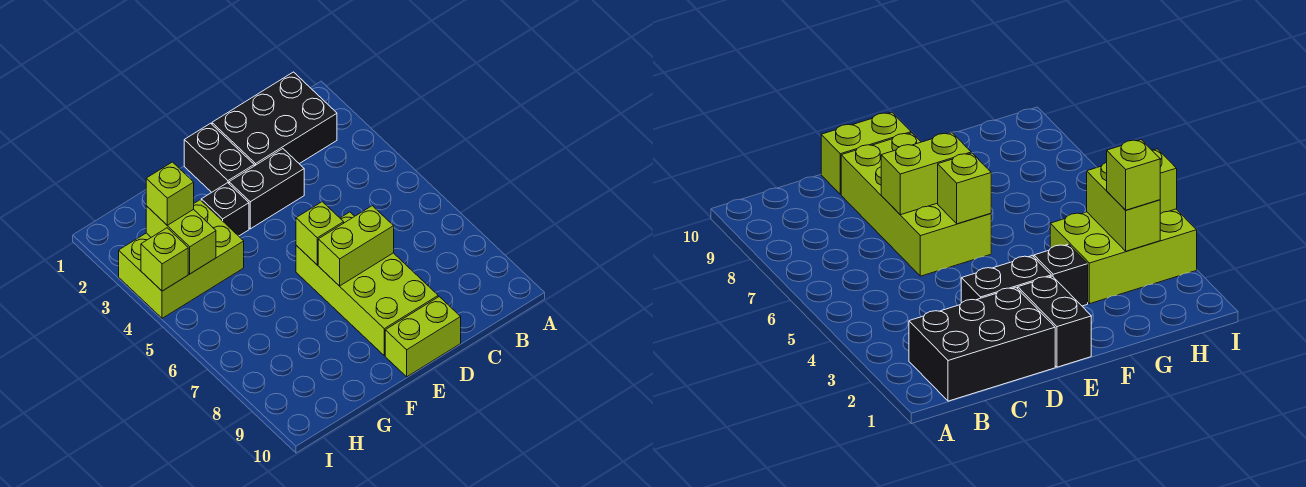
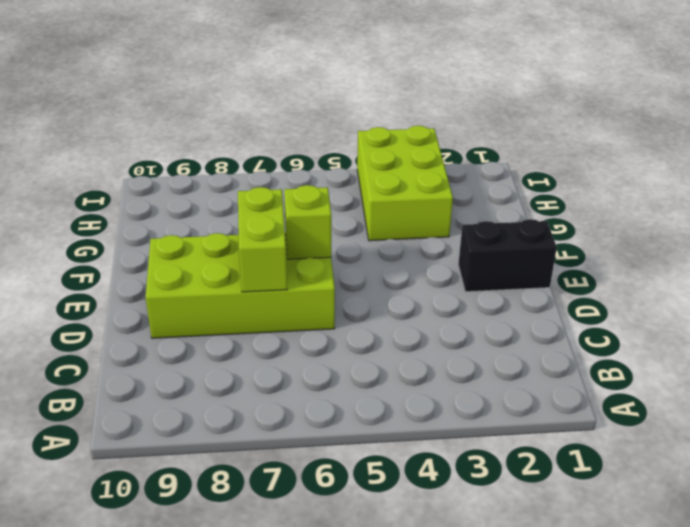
none -> black 2x3 brick [212,72,337,166]
none -> black 1x2 brick [229,149,304,229]
none -> lime 1x2 brick [385,297,461,377]

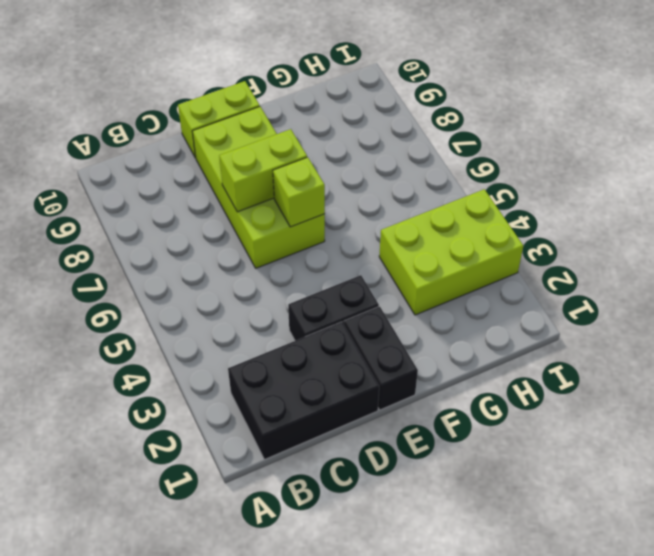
none -> black 1x1 brick [201,183,249,236]
none -> lime 1x2 brick [146,206,216,274]
none -> lime 1x1 brick [141,228,188,291]

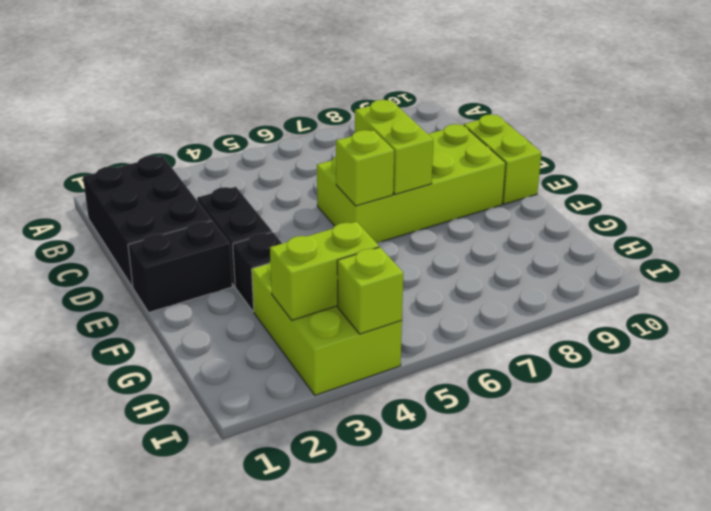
none -> lime 1x1 brick [146,162,194,225]

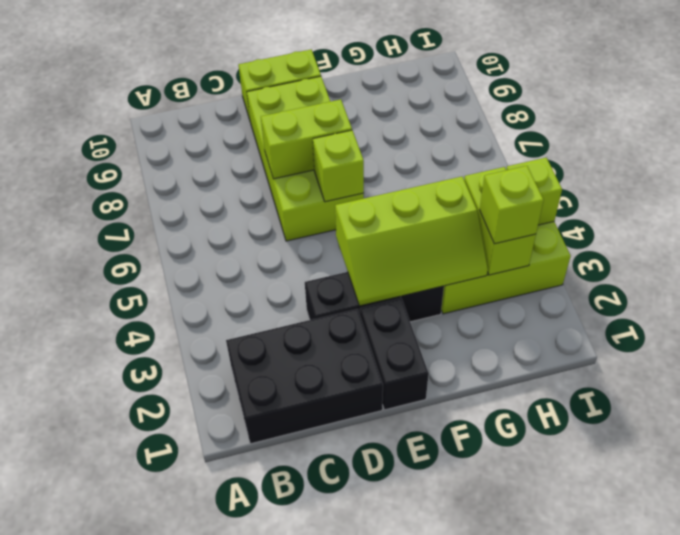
lime 2x3 slope [335,177,488,306] -> none

